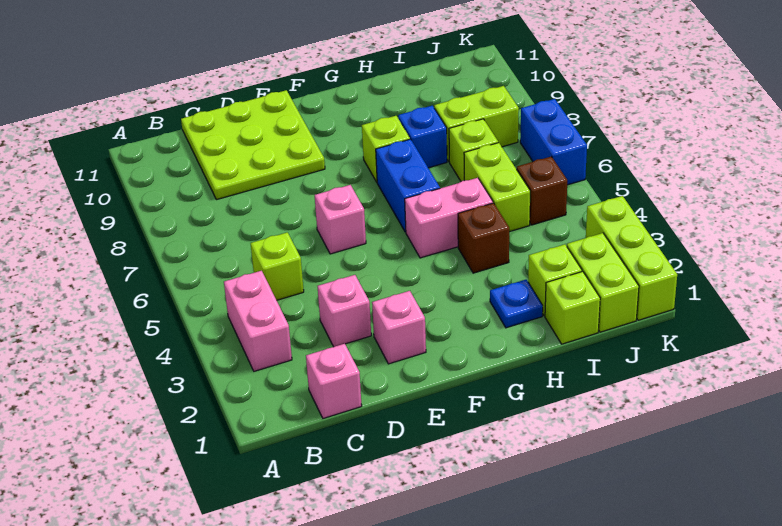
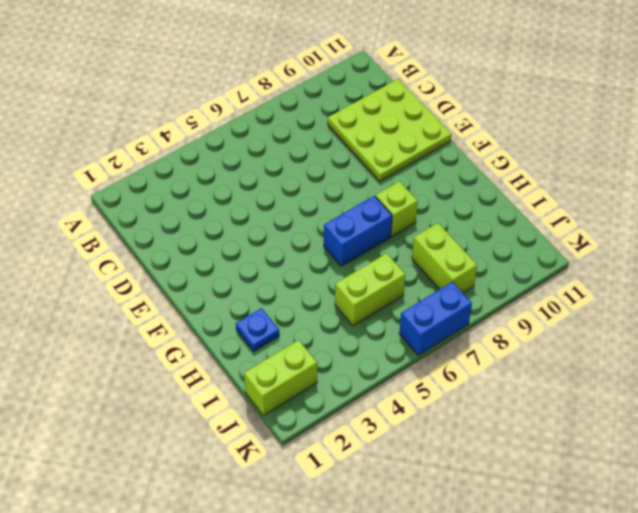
none -> pink 1x2 brick [224,271,292,371]
none -> pink 1x1 brick [306,344,362,418]
none -> lime 1x1 brick [251,232,304,300]

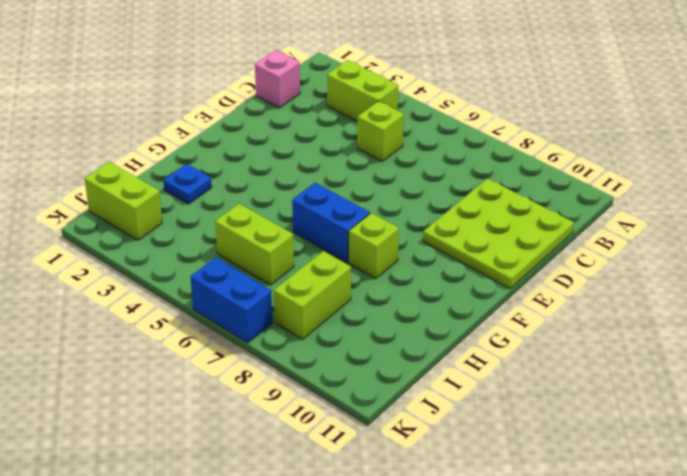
lime 1x2 brick [327,60,398,121] -> pink 1x2 brick [224,271,292,371]
none -> pink 1x1 brick [318,275,371,347]
none -> pink 1x1 brick [372,291,426,364]
none -> pink 1x1 brick [315,185,366,254]

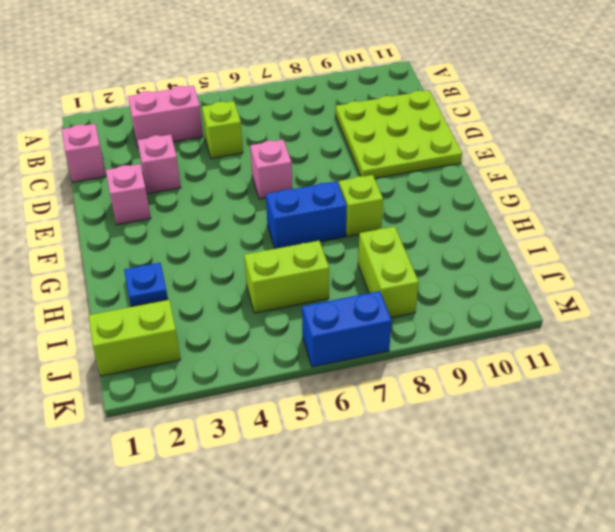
none -> pink 1x2 brick [405,178,493,258]
none -> brown 1x1 brick [458,203,509,273]
none -> blue 1x1 brick [398,106,447,168]

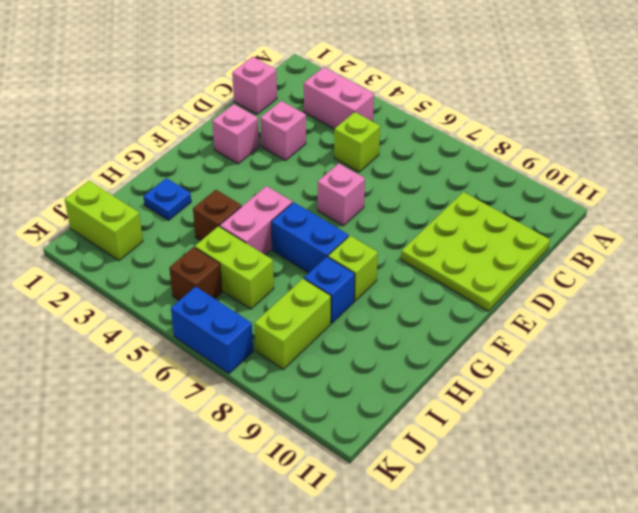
none -> lime 1x1 brick [545,272,600,344]
none -> lime 1x1 brick [528,244,582,316]
none -> lime 1x1 brick [449,119,498,181]

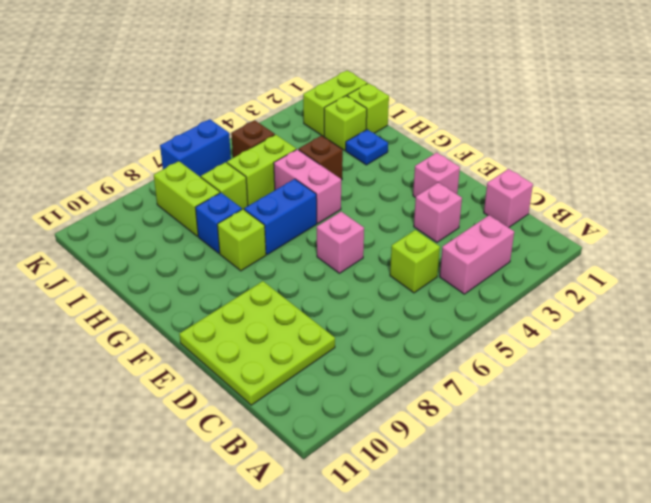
none -> lime 1x3 brick [586,196,677,320]

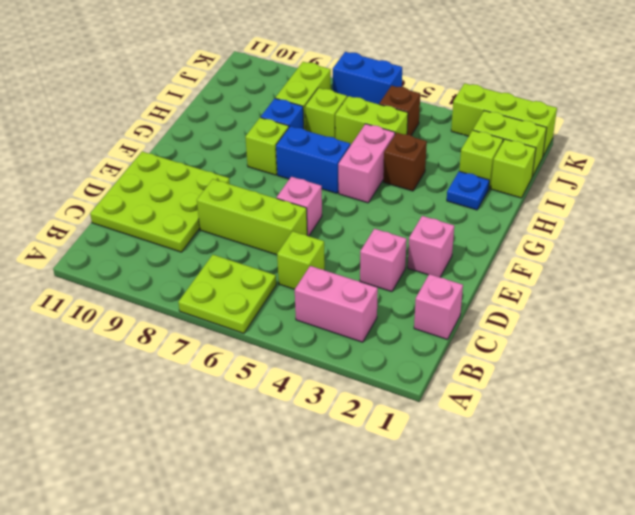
lime 2x2 plate [178,255,276,333] -> none
lime 1x3 brick [197,179,307,255] -> none

